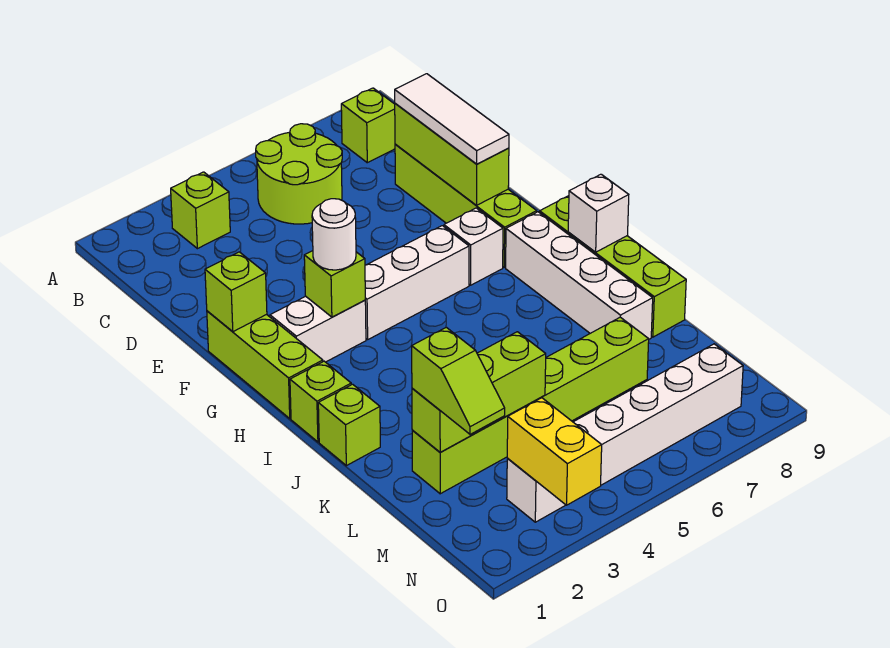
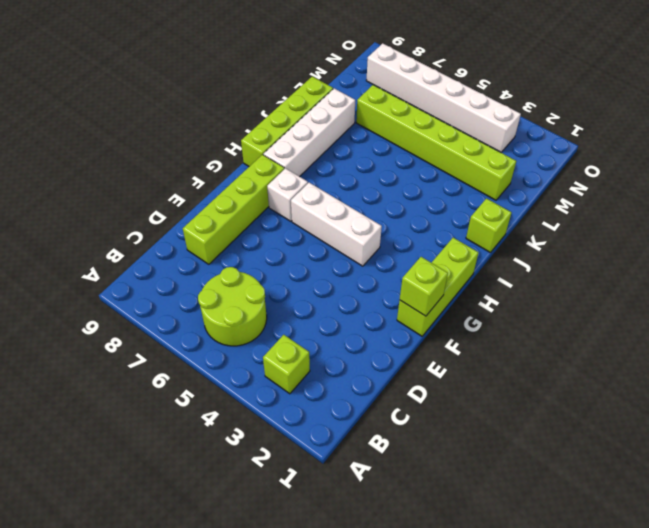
none -> lime 1x1 brick [341,88,395,163]
none -> white 1x2 brick [270,296,366,362]
none -> lime 1x1 brick [290,361,351,442]

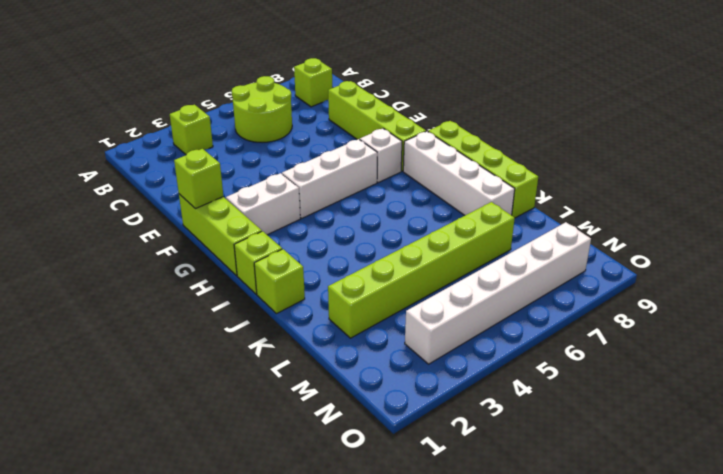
none -> lime 1x3 brick [395,104,509,205]
none -> lime 1x1 brick [304,251,365,317]
none -> white 1x1 brick [568,174,629,252]

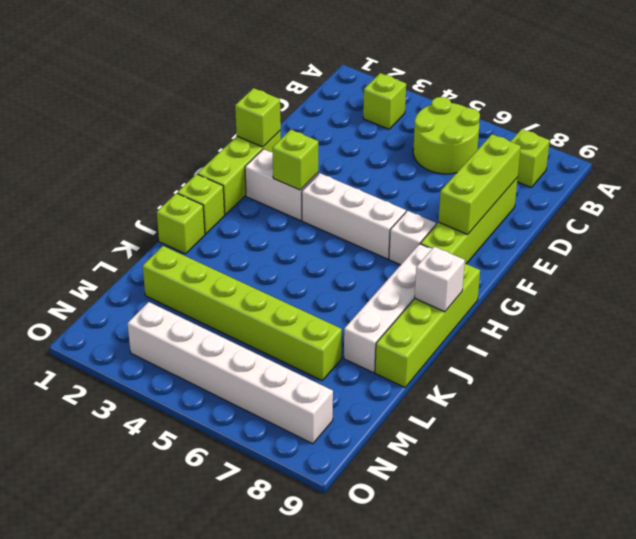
none -> lime 1x3 brick [412,332,546,452]
none -> yellow 1x2 brick [507,398,602,505]
none -> white 1x3 tile [395,74,509,164]

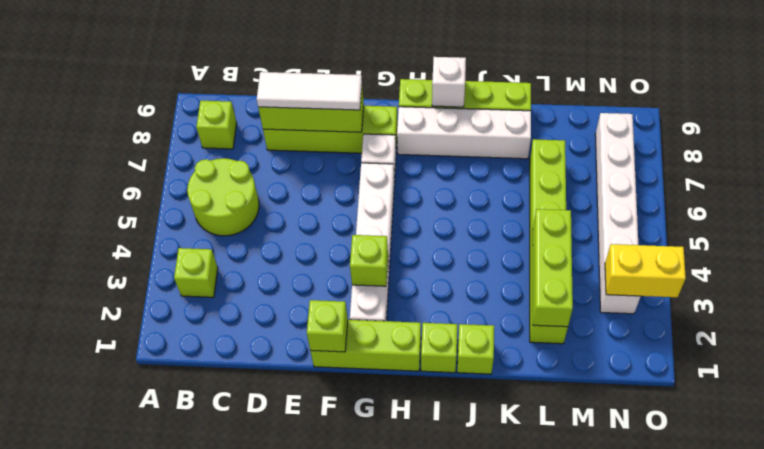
none -> white 1x1 round brick [312,199,356,270]
none -> lime 1x2 slope [412,327,505,434]

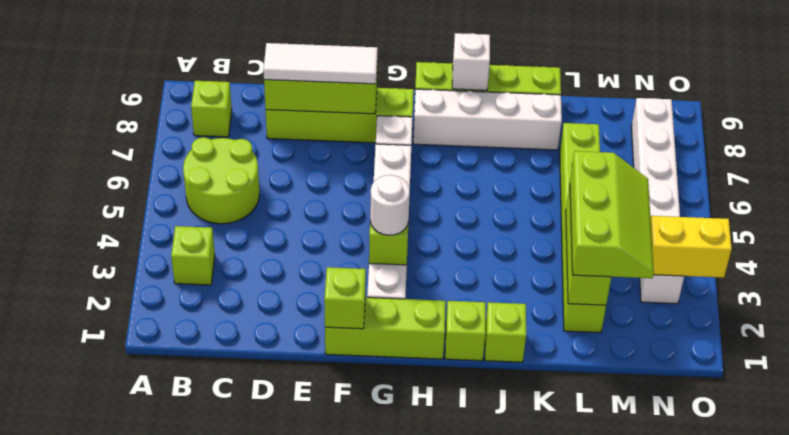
lime 2x3 slope [570,151,654,278] -> lime 1x2 slope [412,327,505,434]

